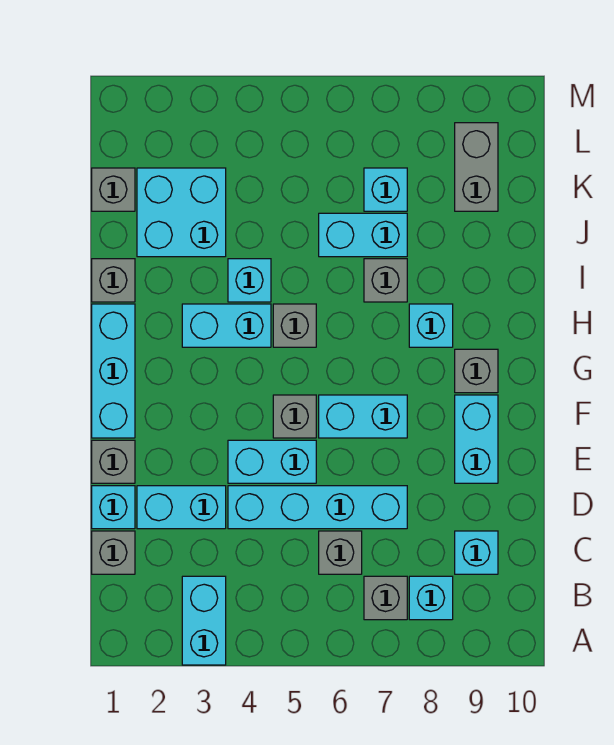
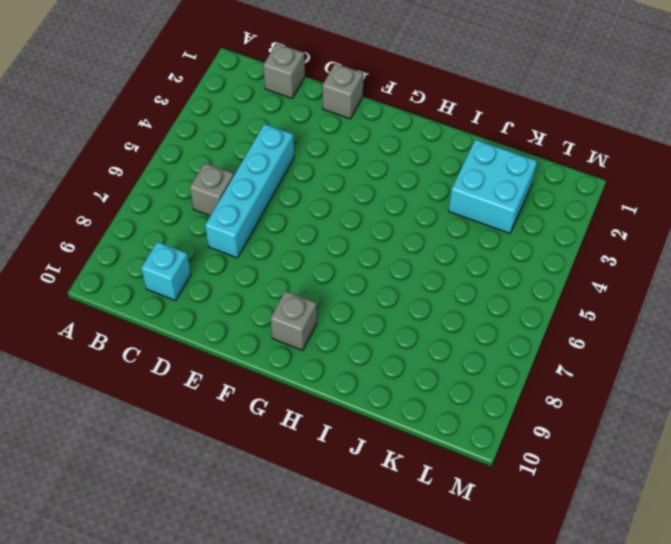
none -> cyan 1x2 brick [182,576,226,665]
none -> grey 1x1 brick [364,576,407,620]
none -> cyan 1x1 brick [409,576,453,620]

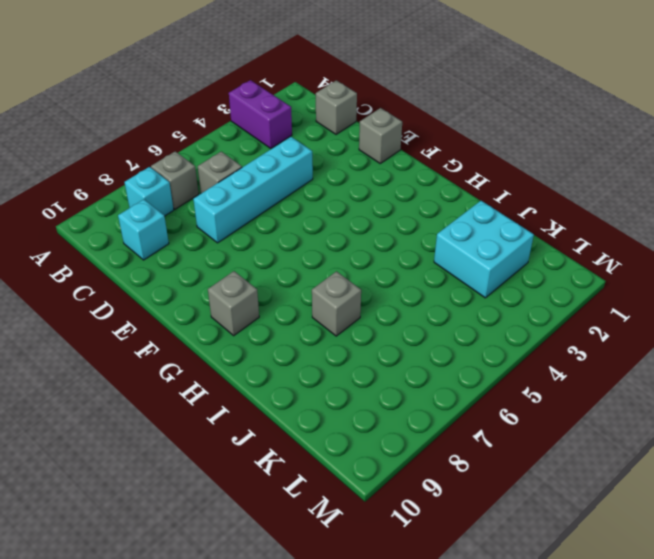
purple 1x2 brick [229,80,292,148] -> cyan 1x2 brick [182,576,226,665]
none -> cyan 1x1 brick [92,486,135,529]
none -> cyan 1x2 brick [137,486,226,529]
none -> cyan 1x2 brick [228,440,316,483]

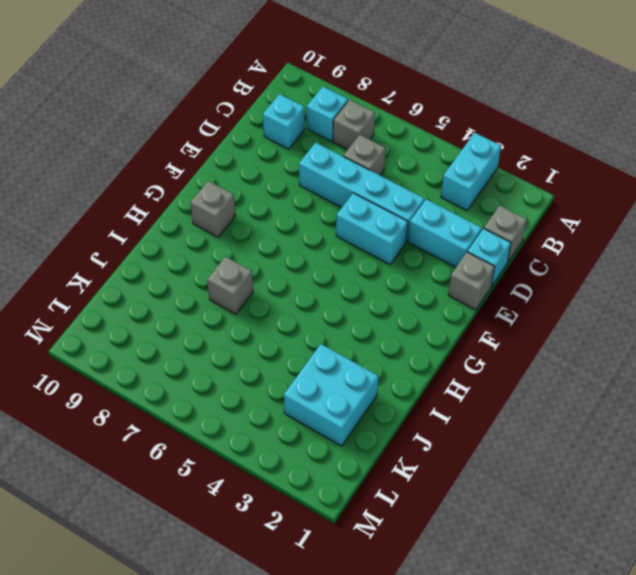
none -> cyan 1x2 brick [455,395,498,483]
none -> cyan 1x3 brick [92,304,135,438]
none -> grey 1x1 brick [273,395,316,438]

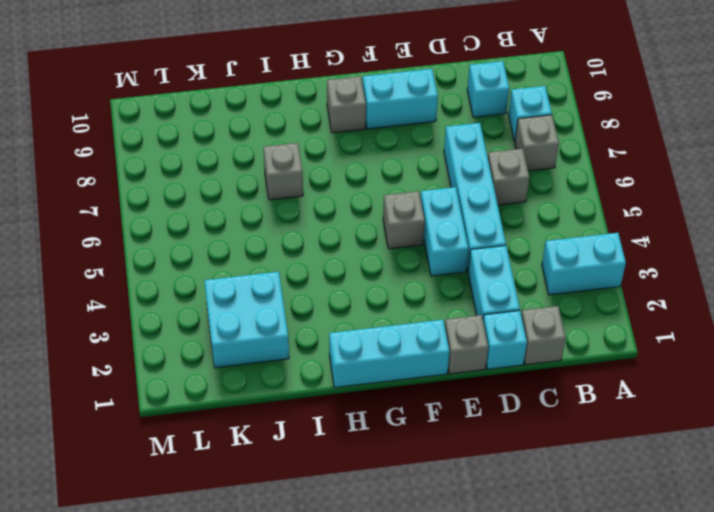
none -> cyan 1x2 brick [319,395,407,438]
none -> cyan 1x2 brick [182,304,271,347]
none -> grey 1x1 brick [273,304,316,347]

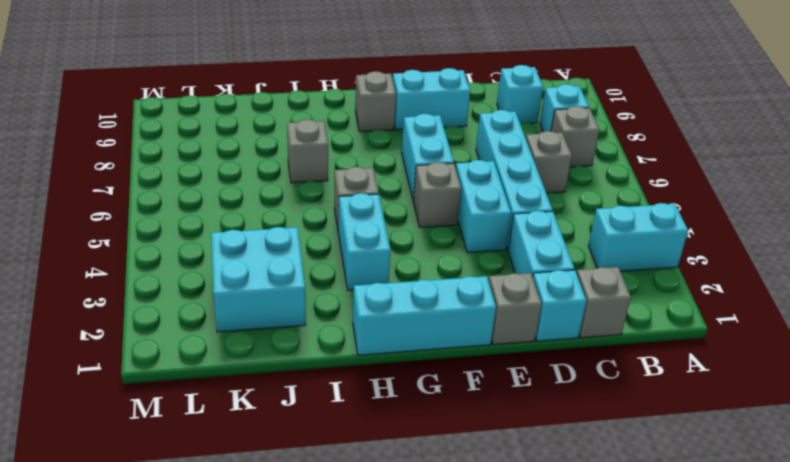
none -> cyan 1x1 brick [409,304,453,347]
none -> grey 1x1 brick [92,259,135,302]
none -> cyan 1x1 brick [228,259,271,302]

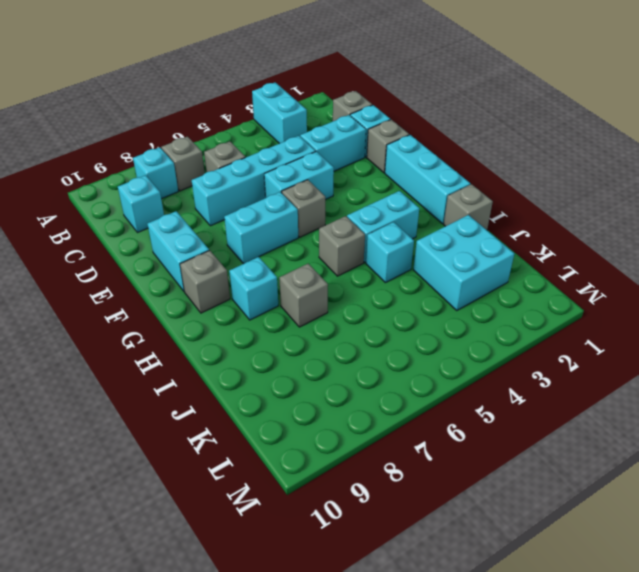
none -> cyan 1x2 brick [319,213,407,257]
none -> grey 1x1 brick [92,168,135,211]
none -> cyan 1x1 brick [364,168,407,211]

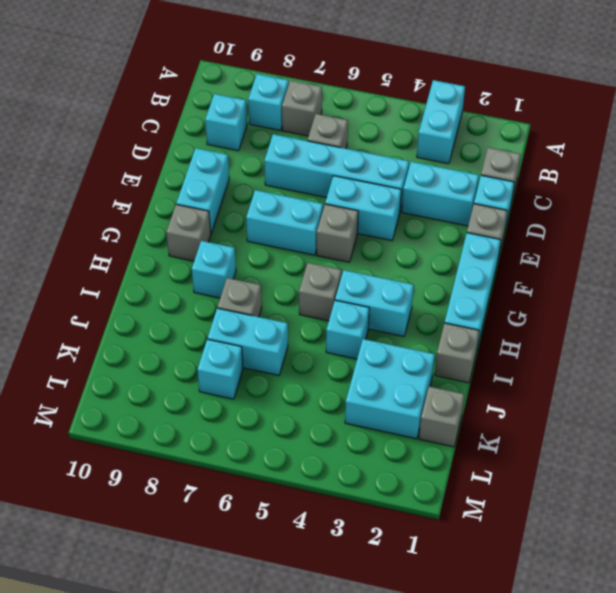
none -> grey 1x2 brick [455,123,498,211]

